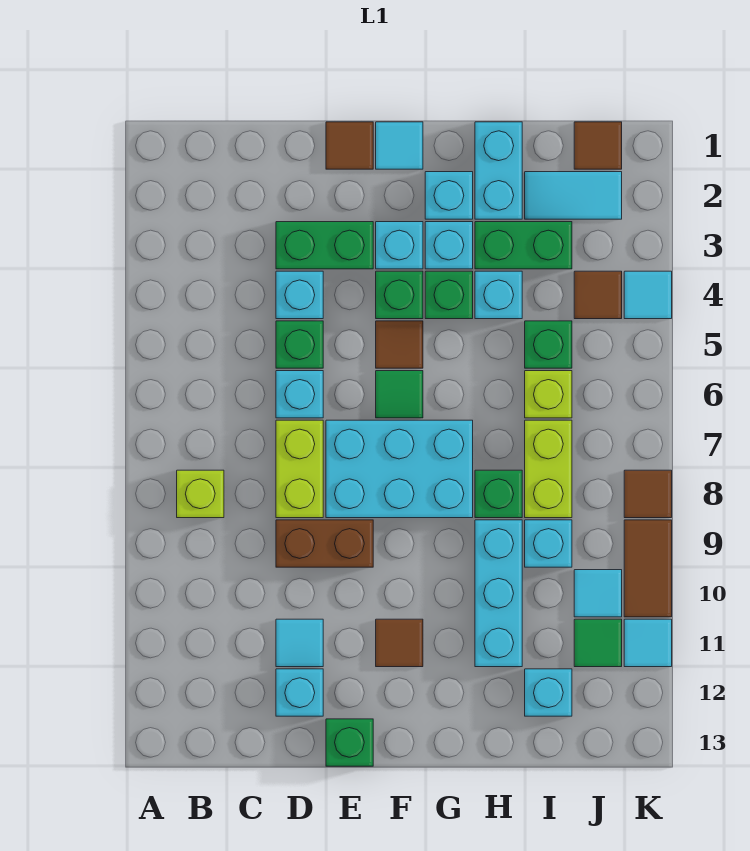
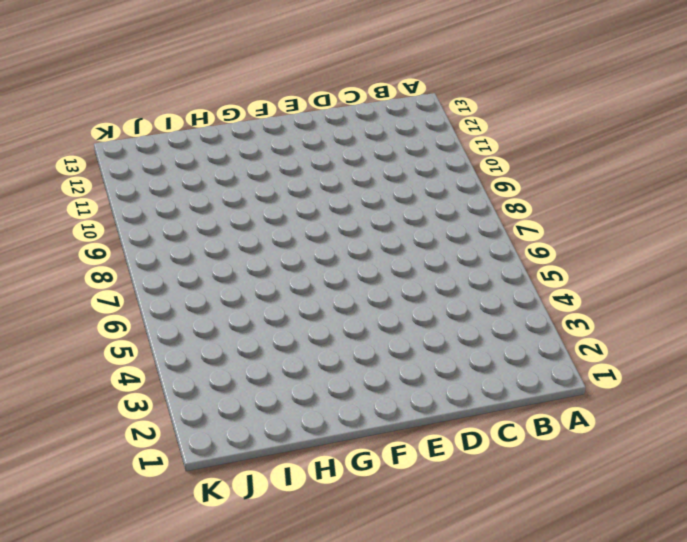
none -> lime 1x1 brick [177,470,224,518]
none -> green 1x2 brick [276,222,373,269]
none -> cyan 1x1 brick [276,271,323,319]
none -> green 1x1 brick [276,321,323,368]

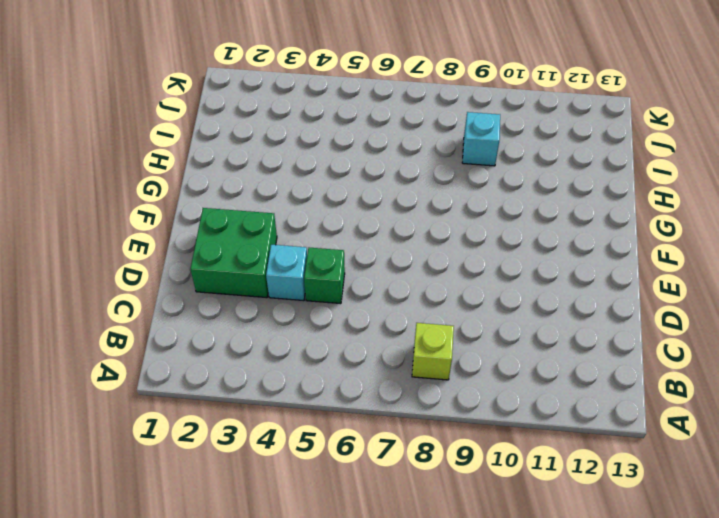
green 2x2 brick [190,208,277,298] -> green 1x2 brick [276,222,373,269]
none -> cyan 1x1 brick [276,371,323,418]
none -> lime 1x2 brick [276,420,323,518]
none -> brown 1x2 brick [276,520,373,567]
none -> cyan 1x1 tile [276,619,323,667]

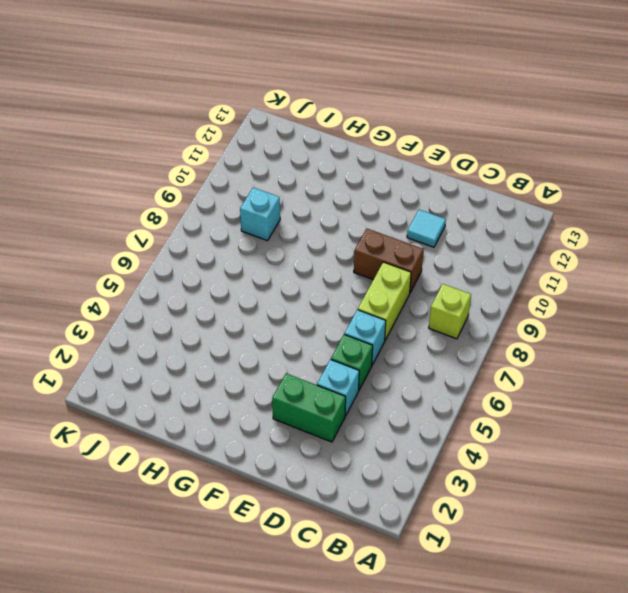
none -> cyan 1x1 brick [276,669,323,716]
none -> brown 1x1 tile [326,122,373,169]
none -> cyan 2x3 brick [326,420,473,518]
none -> green 1x1 brick [326,719,373,766]

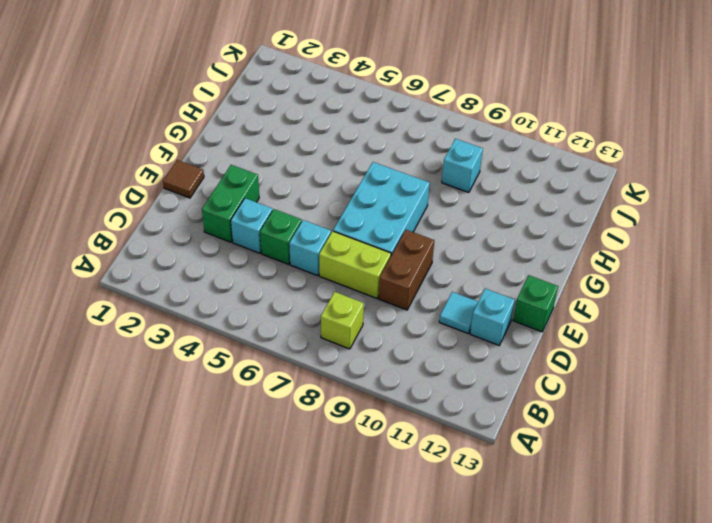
none -> cyan 1x1 tile [376,122,423,169]
none -> cyan 1x1 brick [376,222,423,269]
none -> green 1x1 brick [376,271,423,319]
none -> brown 1x1 tile [376,321,423,368]

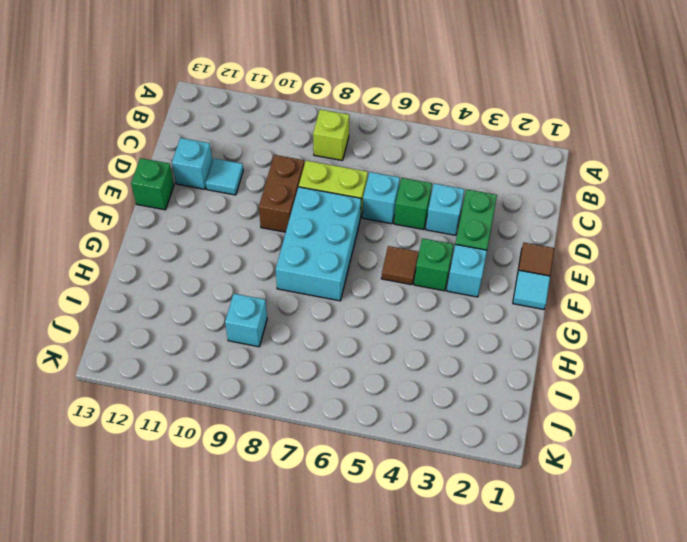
none -> green 1x1 tile [376,371,423,418]
none -> brown 1x1 tile [376,619,423,667]
none -> cyan 1x1 brick [425,172,473,219]
none -> cyan 1x1 brick [425,222,473,269]

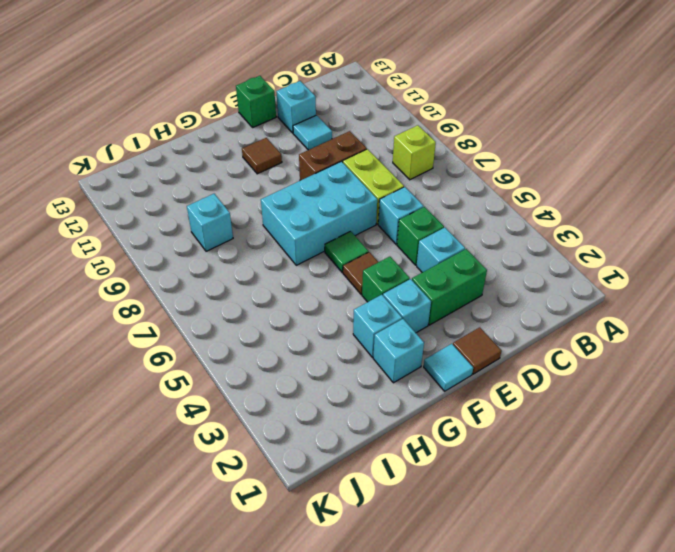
none -> green 1x1 brick [425,271,473,319]
none -> cyan 1x2 brick [475,122,522,219]
none -> green 1x2 brick [475,222,572,269]
none -> cyan 1x1 brick [475,271,522,319]

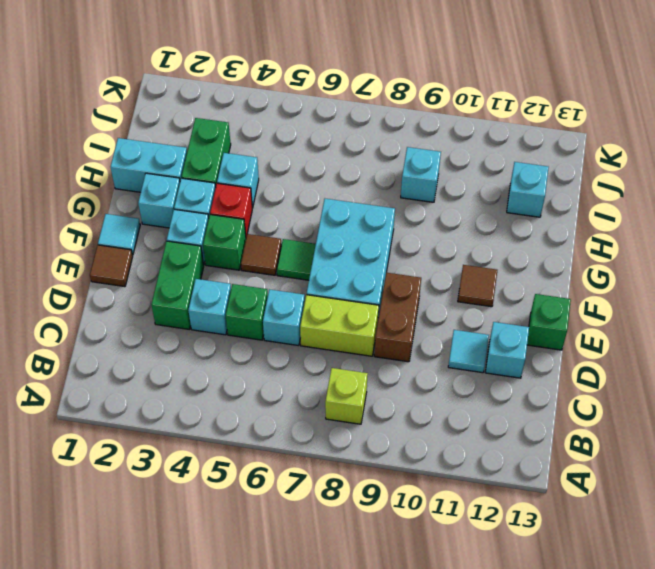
red 1x1 brick [210,183,252,237] -> green 1x1 brick [425,271,473,319]
none -> green 1x1 brick [475,470,522,518]
none -> cyan 1x3 brick [475,520,522,667]
none -> cyan 1x2 tile [525,172,622,219]
none -> green 1x1 brick [525,321,572,368]

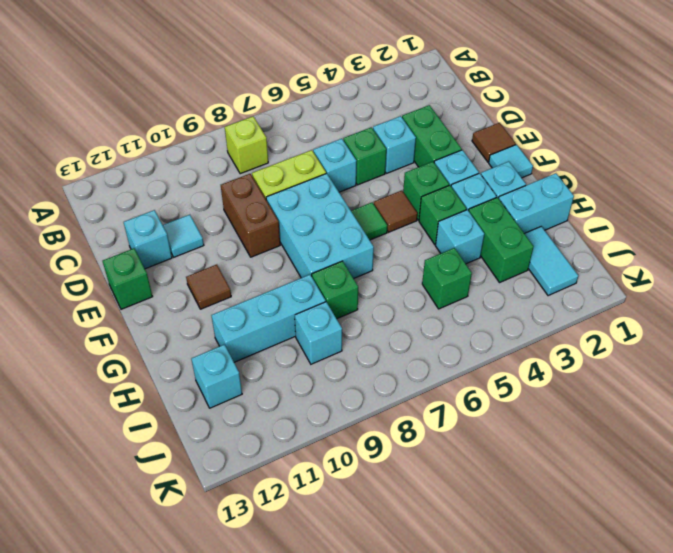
none -> lime 1x1 brick [525,371,572,418]
none -> lime 1x2 brick [525,420,572,518]
none -> brown 1x1 tile [574,122,622,169]
none -> brown 1x1 tile [574,271,622,319]

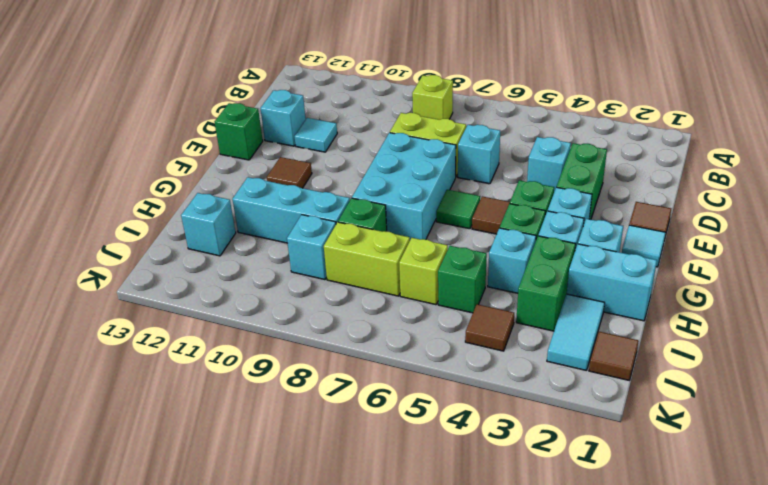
none -> green 1x1 brick [276,321,323,368]
none -> brown 1x2 brick [276,520,373,567]
none -> cyan 1x1 tile [574,570,622,617]
none -> green 1x1 tile [574,619,622,667]

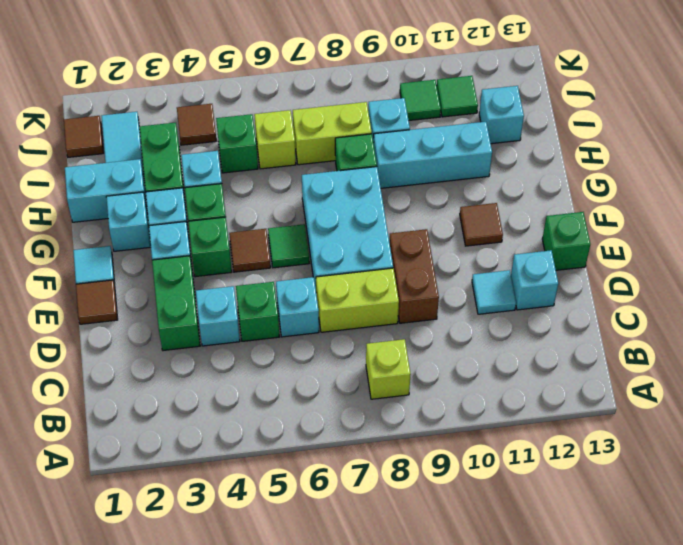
green 1x1 tile [400,80,441,120] -> cyan 1x1 tile [574,570,622,617]
none -> cyan 1x1 tile [624,271,672,319]
none -> brown 1x1 tile [624,470,672,518]
none -> brown 1x2 tile [624,520,672,617]
none -> cyan 1x1 tile [624,619,672,667]

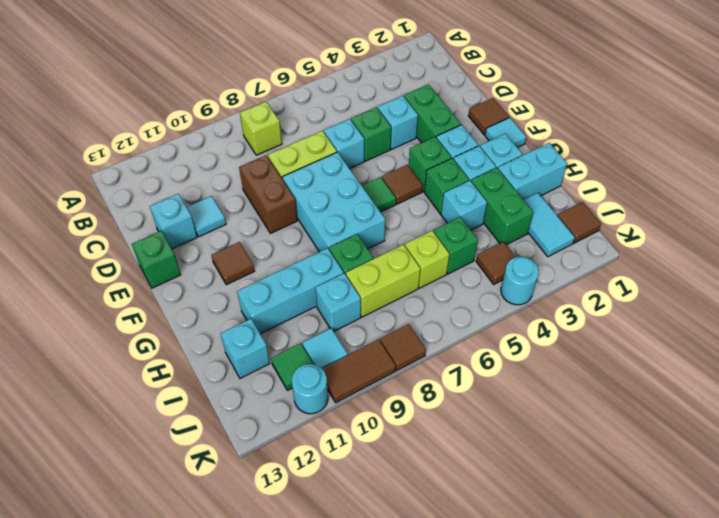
cyan 1x1 round brick [501,257,539,305] -> cyan 1x1 tile [624,271,672,319]
cyan 1x1 round brick [292,364,328,414] -> cyan 1x1 tile [624,619,672,667]

